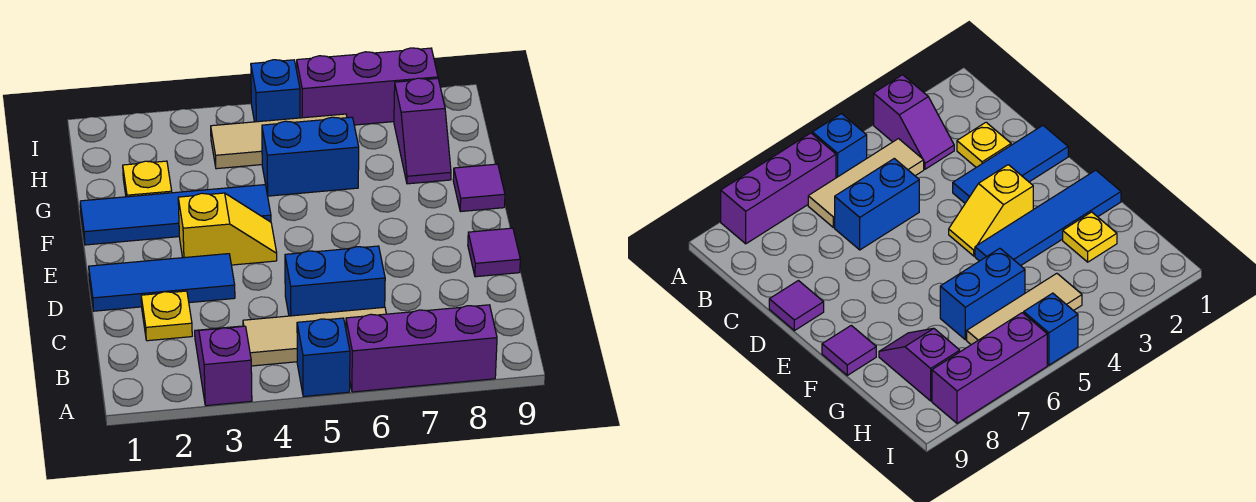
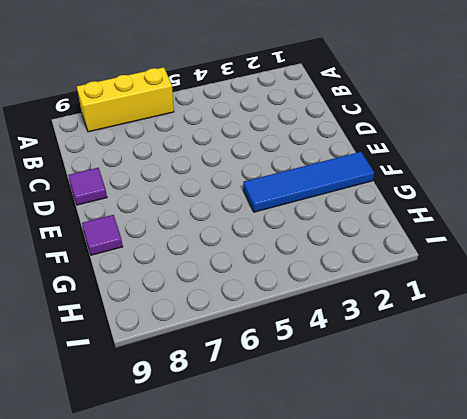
yellow 1x3 brick [77,67,174,132] -> purple 1x3 brick [346,305,497,392]
none -> purple 1x2 slope [195,326,252,406]
none -> blue 1x1 brick [297,318,350,397]
none -> tan 1x3 tile [243,307,386,366]

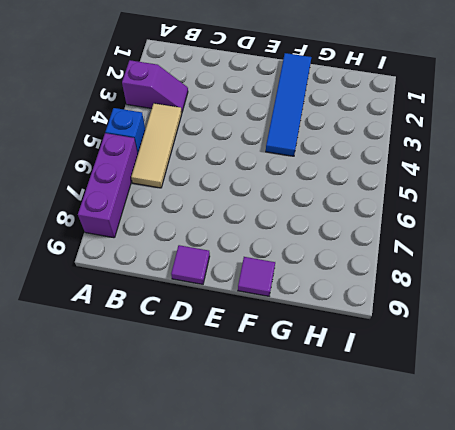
none -> yellow 1x1 plate [141,291,192,341]
none -> blue 1x2 brick [285,246,385,316]
none -> blue 1x3 tile [89,254,235,311]

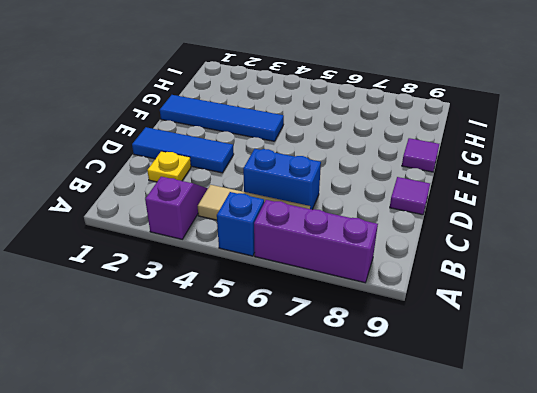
none -> yellow 1x2 slope [178,193,277,265]
none -> yellow 1x1 plate [123,161,172,197]
none -> blue 1x2 brick [262,117,359,196]

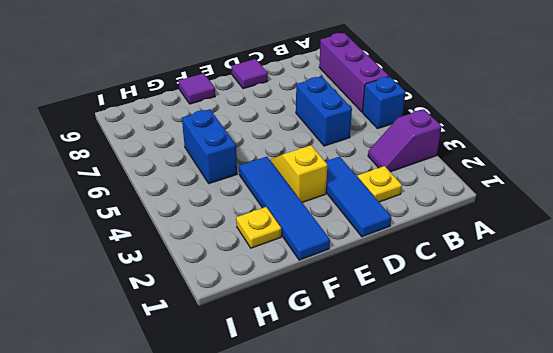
none -> tan 1x3 tile [243,307,386,366]
none -> purple 1x2 slope [394,78,451,184]
none -> tan 1x3 tile [211,114,347,169]

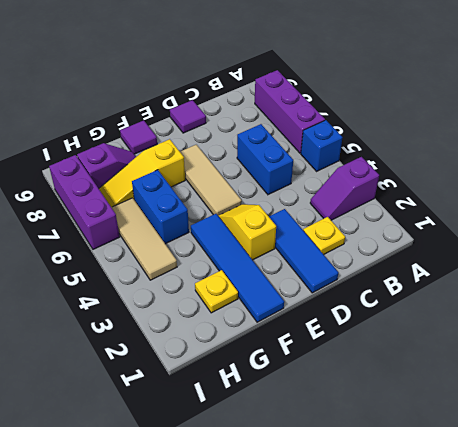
tan 1x3 tile [180,145,242,216] -> tan 1x3 tile moved to [243,307,386,366]
yellow 1x3 slope [99,139,185,207] -> none
none -> blue 1x1 brick [251,60,300,122]

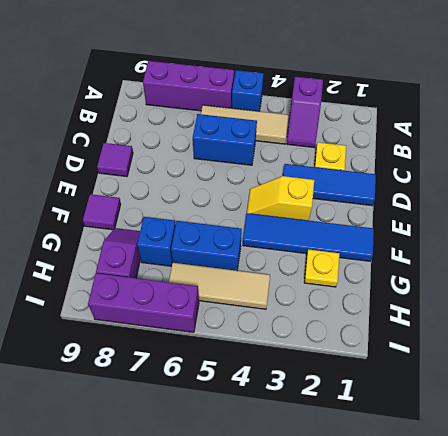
blue 1x1 brick [137,217,176,266] -> blue 1x1 brick moved to [251,60,300,122]

